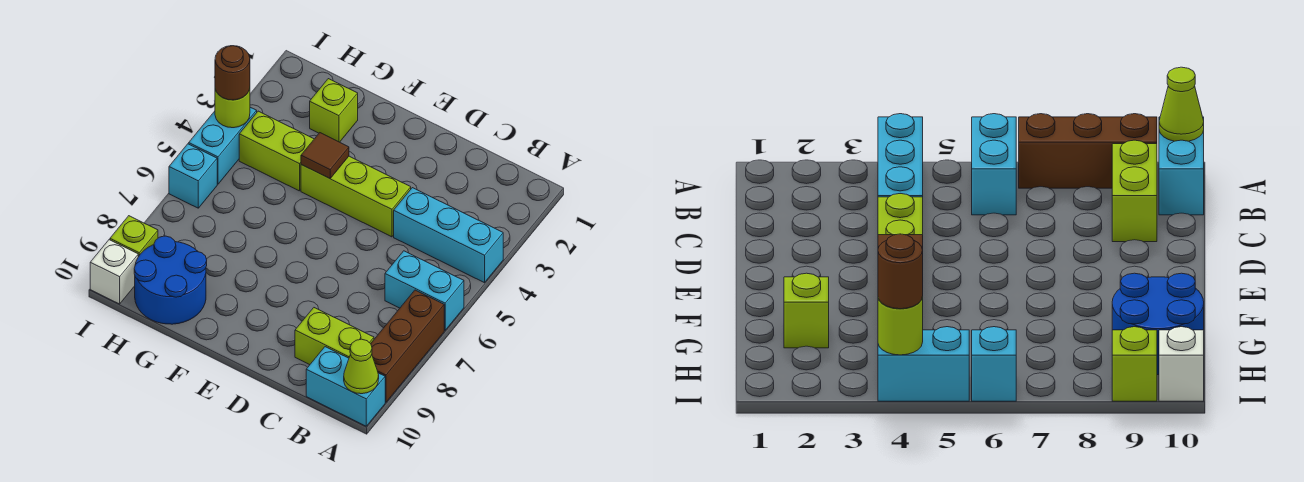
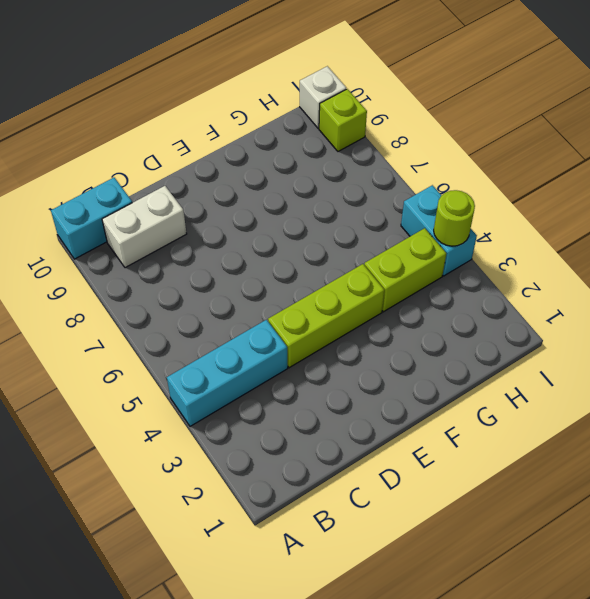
white 1x2 brick [102,186,187,268] -> lime 1x2 brick [295,308,374,365]
none -> cyan 1x2 brick [385,251,464,330]
none -> brown 1x3 brick [371,290,444,402]
none -> lime 1x1 brick [310,79,358,142]

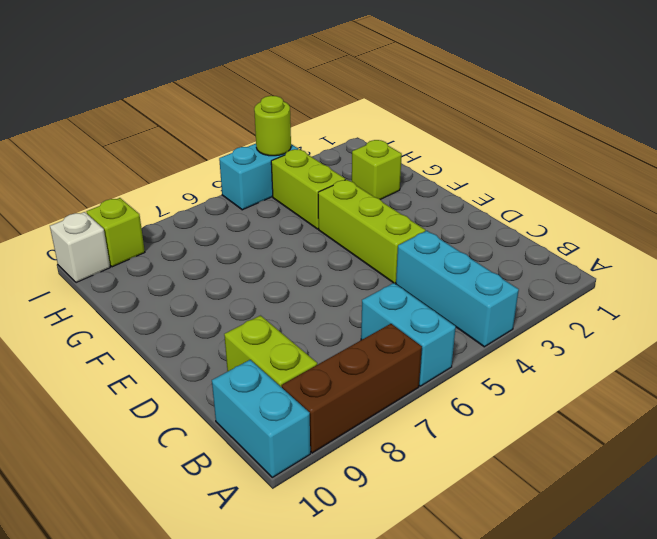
none -> blue 2x2 round brick [134,236,207,324]
none -> cyan 1x1 brick [169,144,217,208]
none -> lime 1x1 cone [344,339,379,394]

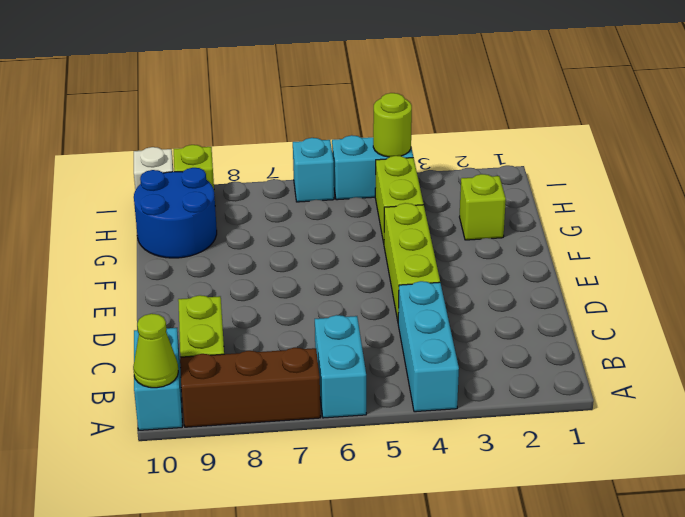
none -> brown 1x1 tile [301,133,349,178]
none -> brown 1x1 round brick [215,46,250,100]

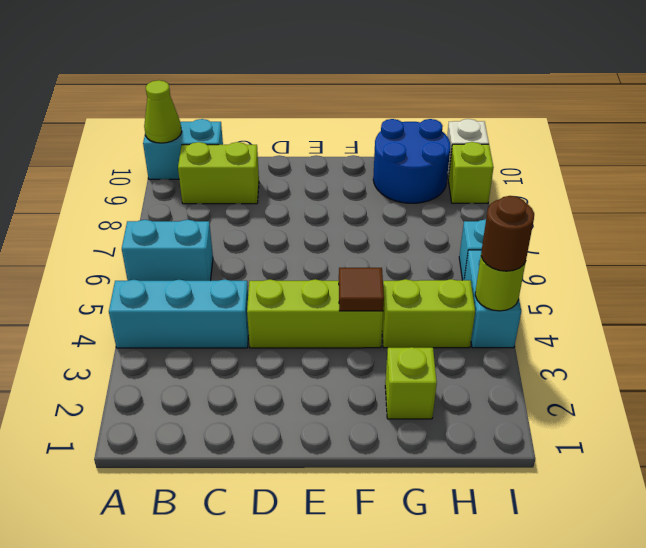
none -> brown 1x3 brick [371,290,444,402]

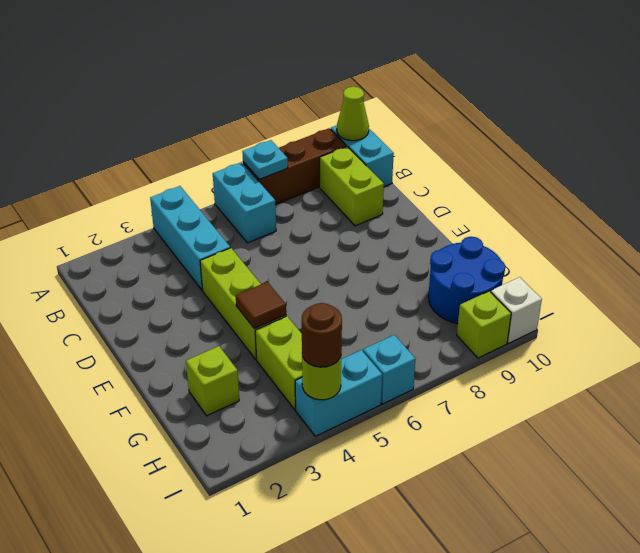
cyan 1x1 plate [242,140,288,179] -> none

